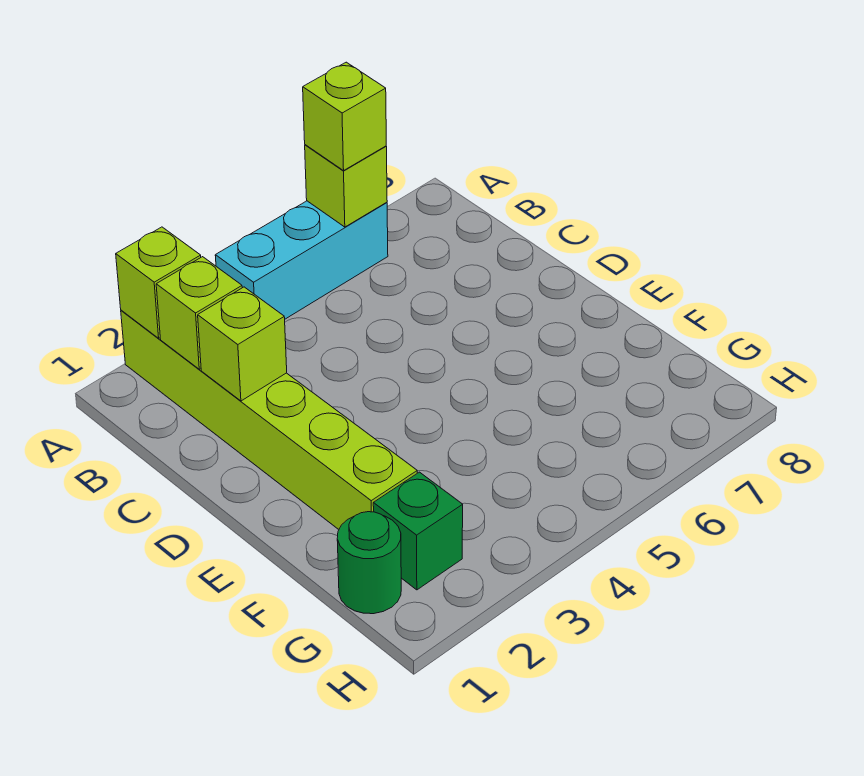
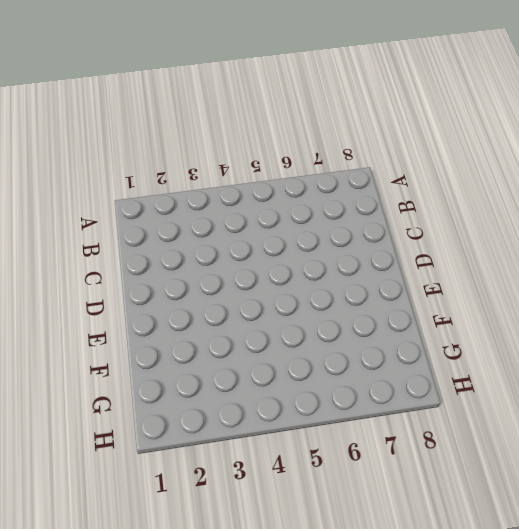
none -> lime 1x6 brick [121,310,417,529]
none -> cyan 1x3 brick [215,201,388,319]

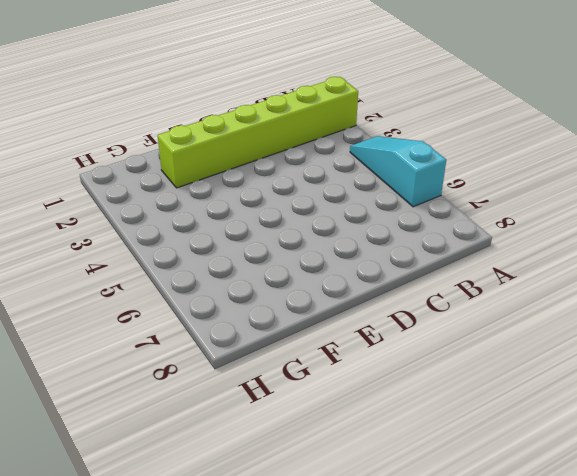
cyan 1x3 slope [350,136,446,207] -> cyan 1x3 brick [215,201,388,319]
none -> green 1x1 round brick [337,512,401,614]
none -> green 1x1 brick [373,472,463,590]

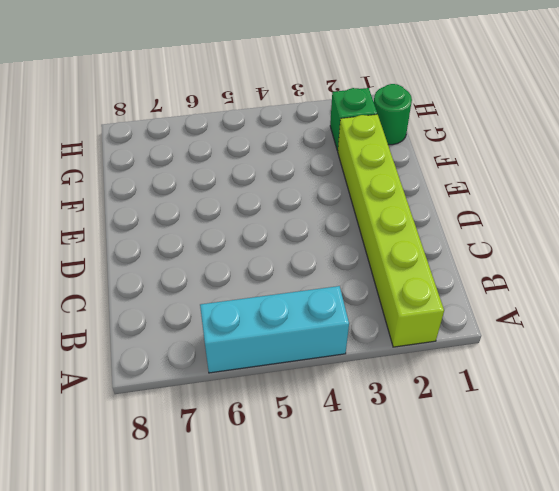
none -> lime 1x1 brick [116,227,201,338]
none -> lime 1x1 brick [305,145,387,227]

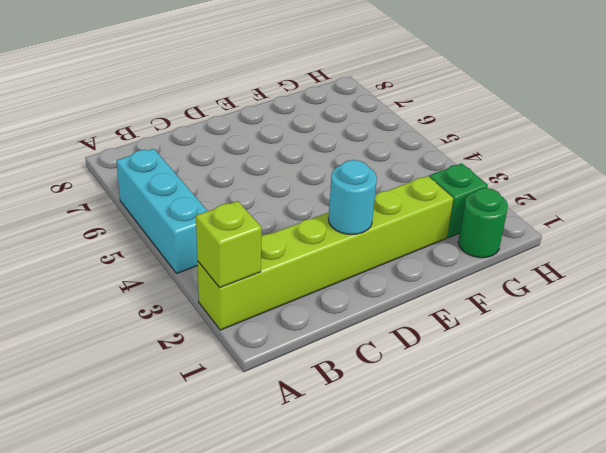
cyan 1x1 round brick [328,160,377,234] -> none
none -> lime 1x1 brick [305,145,387,227]
none -> lime 1x1 brick [156,257,242,369]

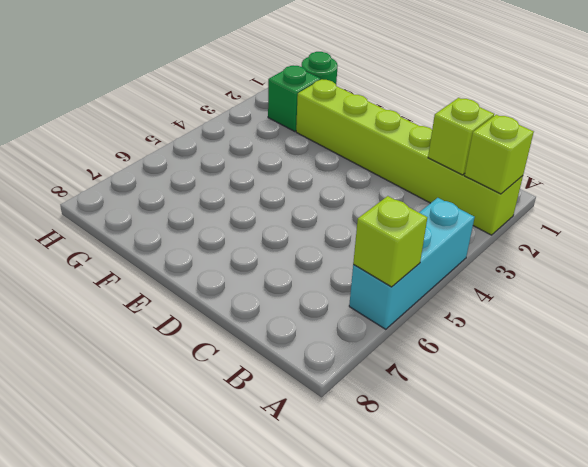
none -> lime 1x1 brick [198,287,287,401]
none -> lime 1x1 brick [303,62,386,171]

